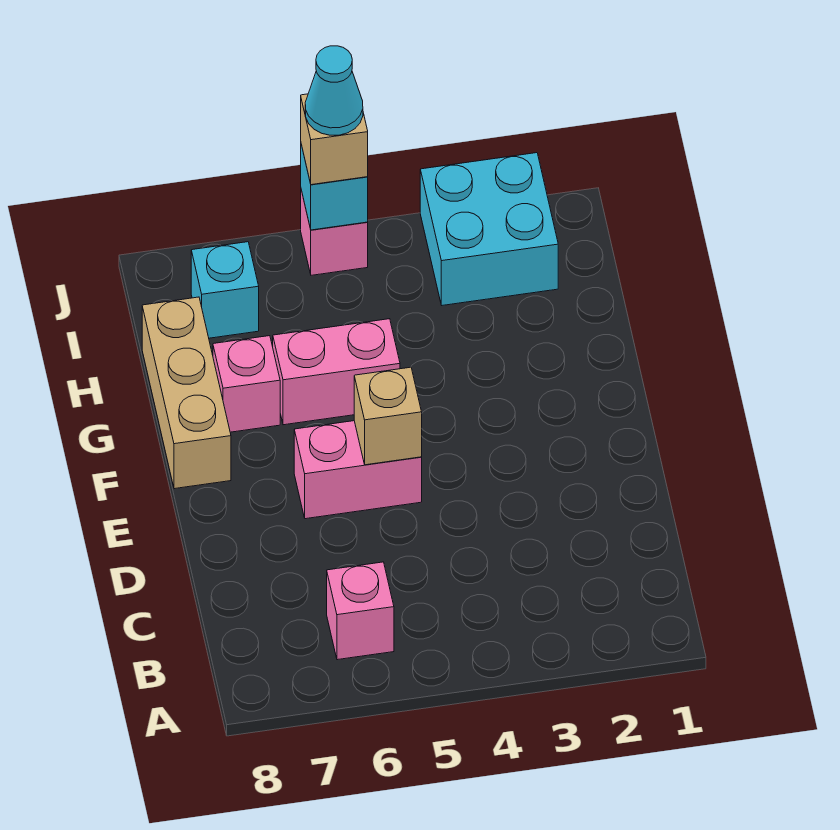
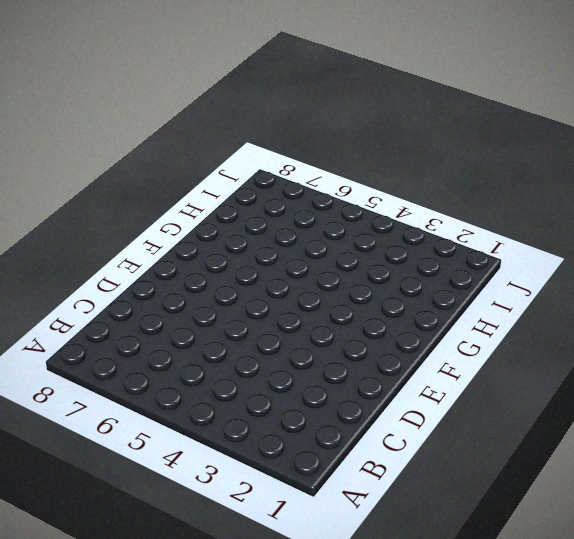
none -> pink 1x1 brick [327,562,394,660]
none -> pink 1x2 brick [294,421,422,519]
none -> tan 1x3 brick [142,297,231,489]

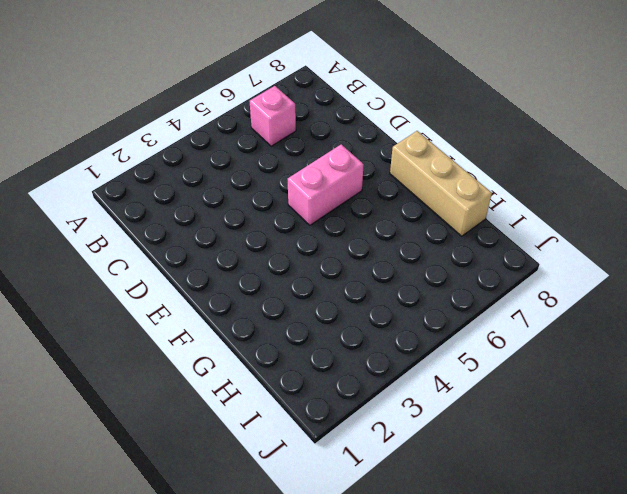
none -> pink 1x2 brick [273,319,400,425]
none -> pink 1x1 brick [213,336,280,432]
none -> cyan 2x2 brick [420,153,558,305]

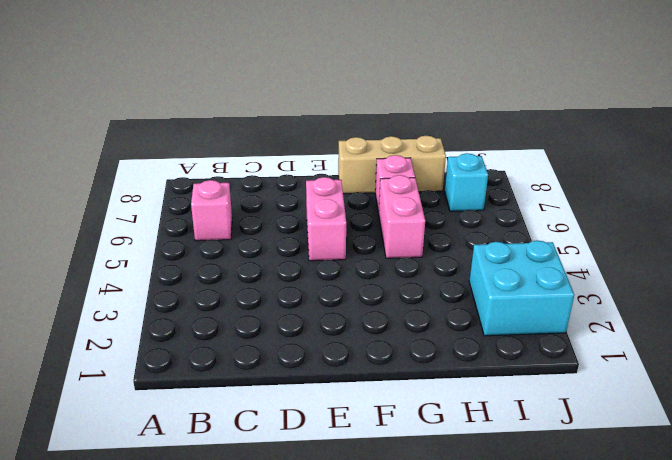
none -> pink 1x1 brick [301,190,368,275]
none -> tan 1x1 brick [354,367,422,465]
none -> cyan 1x1 brick [301,145,368,230]

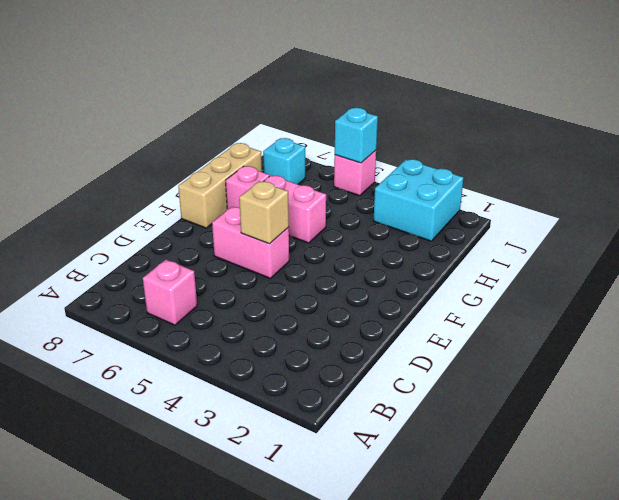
none -> tan 1x1 brick [301,94,368,185]
none -> cyan 1x1 cone [305,46,363,135]

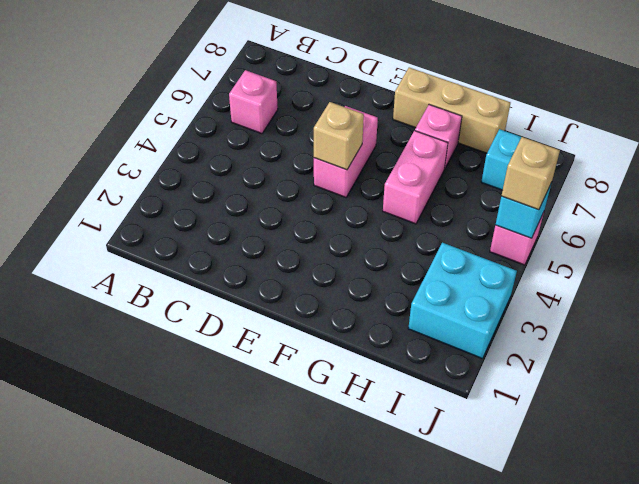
none -> cyan 1x1 cone [305,46,363,135]

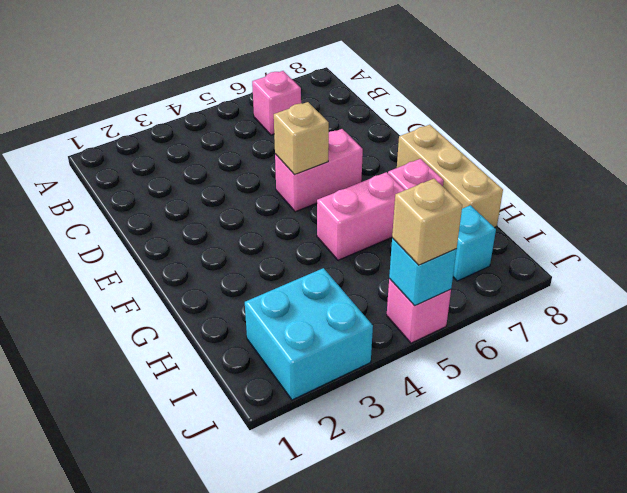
none -> cyan 1x1 cone [305,46,363,135]

